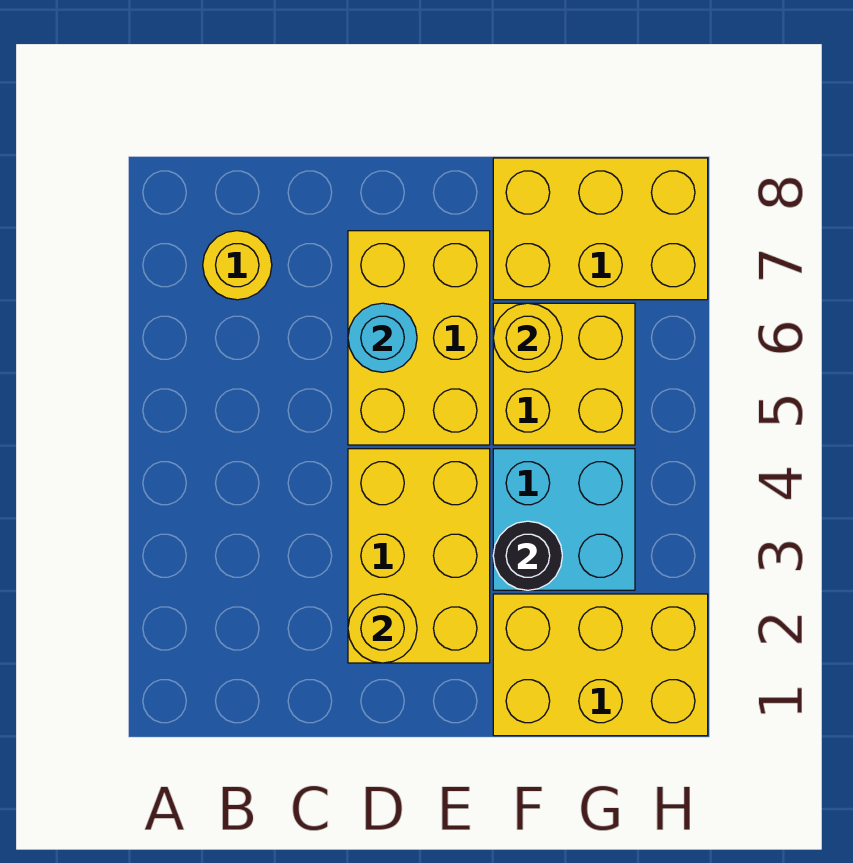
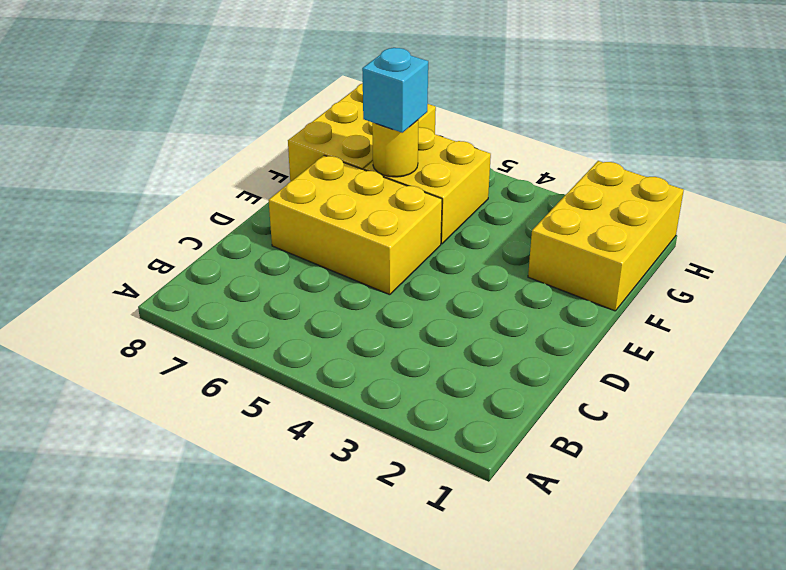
cyan 1x1 brick [362,48,428,133] -> none
none -> yellow 1x1 round brick [203,231,272,300]
none -> yellow 2x3 brick [348,449,490,663]

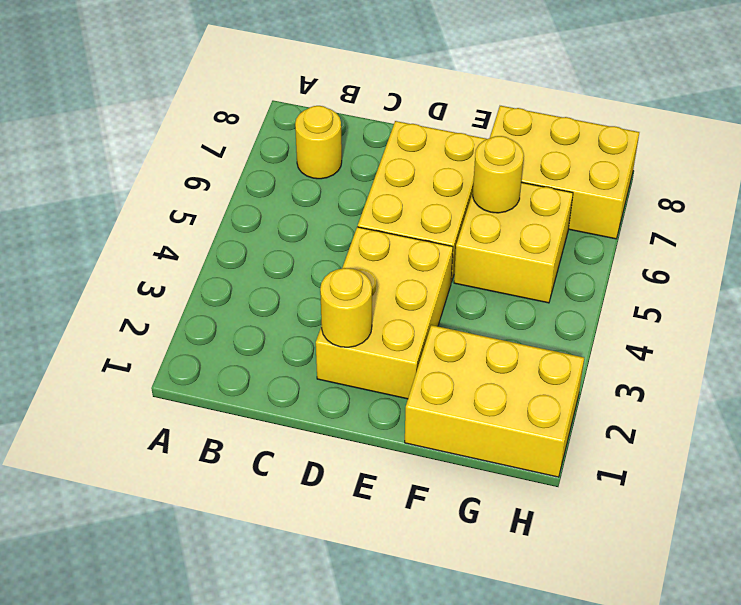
none -> cyan 2x2 brick [493,449,635,590]
none -> cyan 1x1 round brick [348,303,417,372]

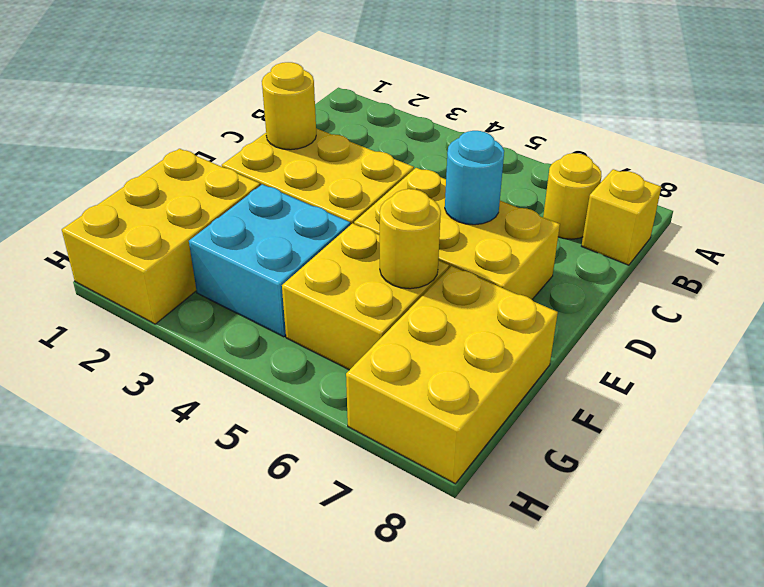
yellow 1x1 brick [582,169,661,265] -> none
none -> black 1x1 round brick [493,521,562,590]

